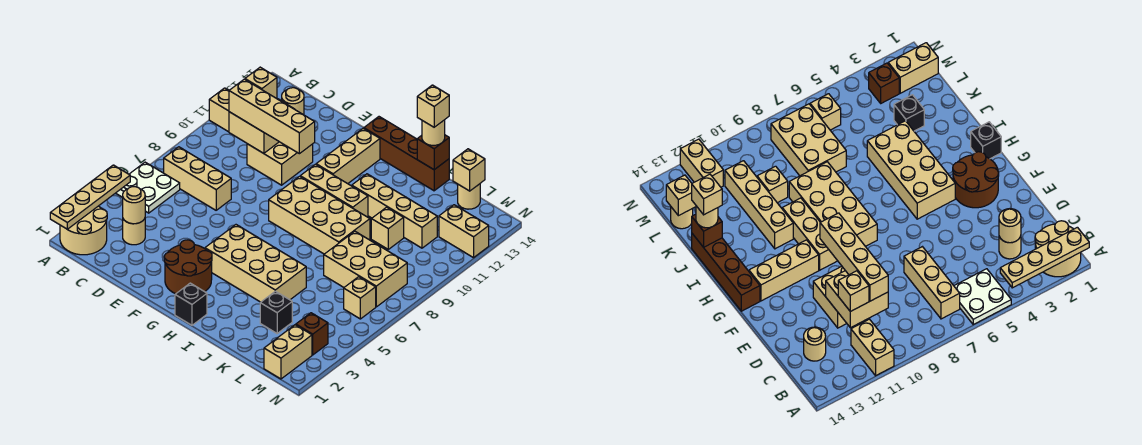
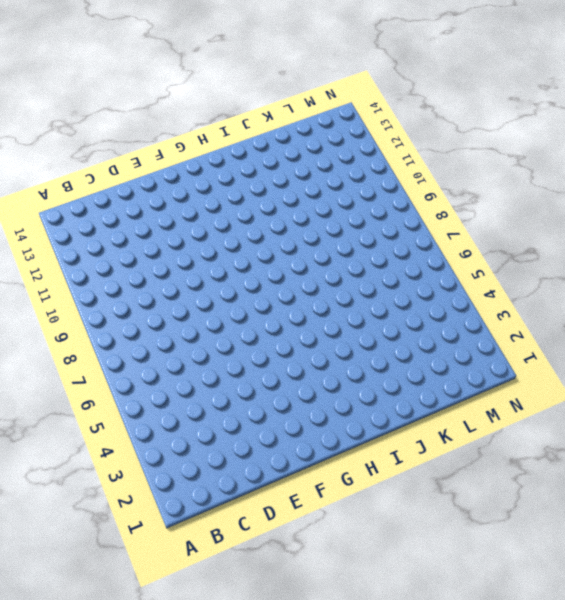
none -> tan 2x2 round brick [60,206,107,255]
none -> white 2x2 plate [116,162,180,213]
none -> tan 1x2 brick [209,88,229,132]
none -> tan 1x3 brick [164,147,231,210]

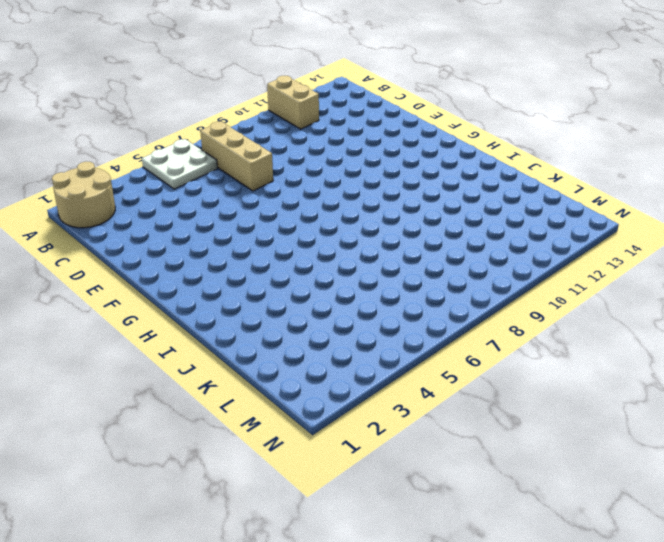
none -> tan 1x1 round brick [123,219,145,245]
none -> tan 1x1 round brick [282,88,304,115]
none -> tan 2x2 brick [247,142,313,185]
none -> brown 2x2 round brick [164,240,212,294]

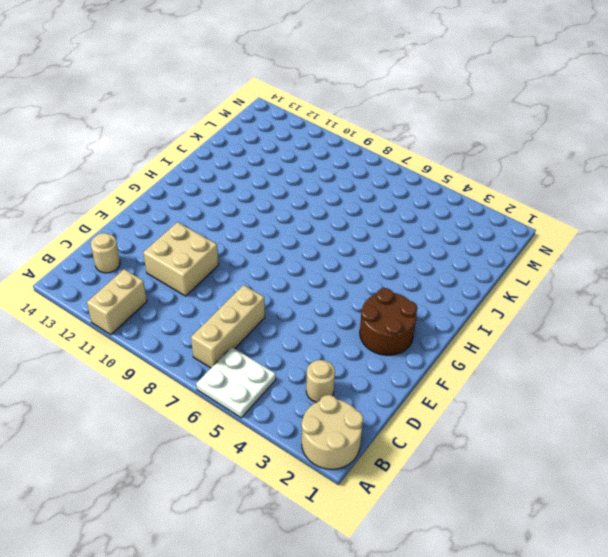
none -> tan 2x4 brick [205,225,306,302]
none -> tan 2x4 brick [269,176,370,254]
none -> tan 1x3 brick [300,164,368,217]
none -> tan 1x3 brick [316,129,380,184]

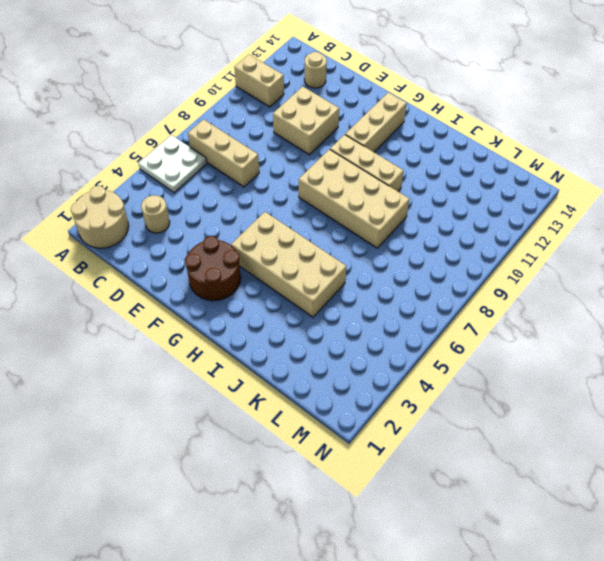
none -> brown 1x4 brick [364,117,449,191]
none -> black 1x1 brick [175,283,207,325]
none -> tan 1x4 brick [352,174,437,248]
none -> black 1x1 brick [260,291,292,333]

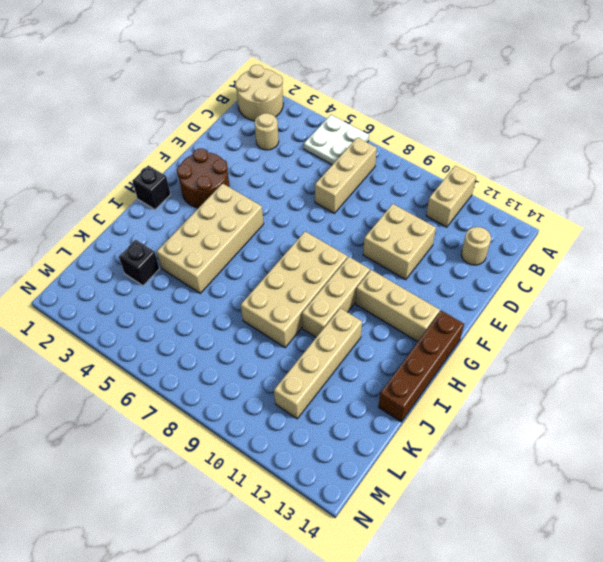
none -> tan 2x3 brick [324,231,407,307]
none -> tan 1x1 brick [371,207,404,249]
none -> tan 1x1 round brick [458,184,480,209]
none -> tan 1x2 brick [264,325,312,379]

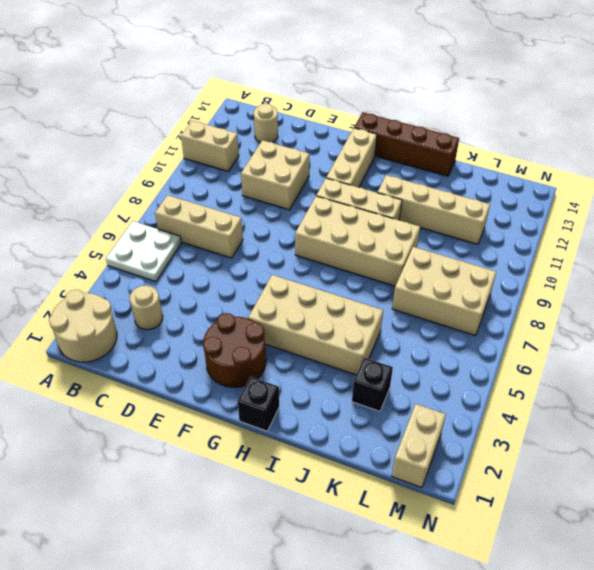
none -> tan 1x1 brick [371,207,404,249]
none -> tan 1x1 round brick [458,184,480,209]
none -> brown 1x1 brick [296,313,328,355]
none -> tan 1x1 brick [344,277,376,319]

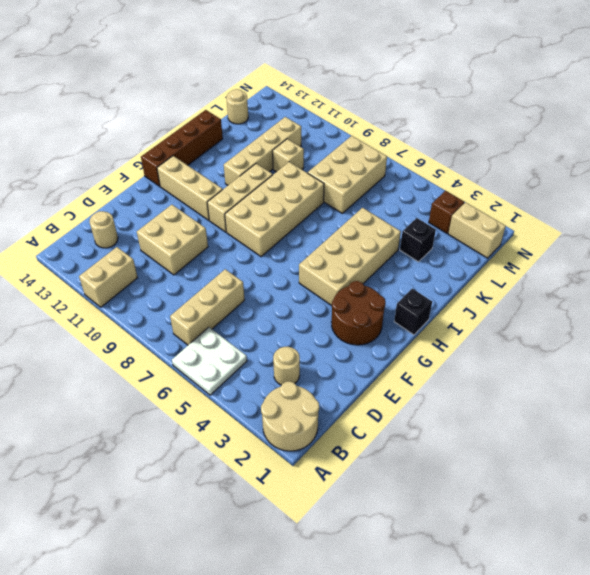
none -> tan 1x1 brick [344,277,376,319]
none -> tan 1x2 brick [439,205,489,258]
none -> tan 1x4 plate [50,165,130,229]
none -> tan 1x1 round brick [123,187,145,224]

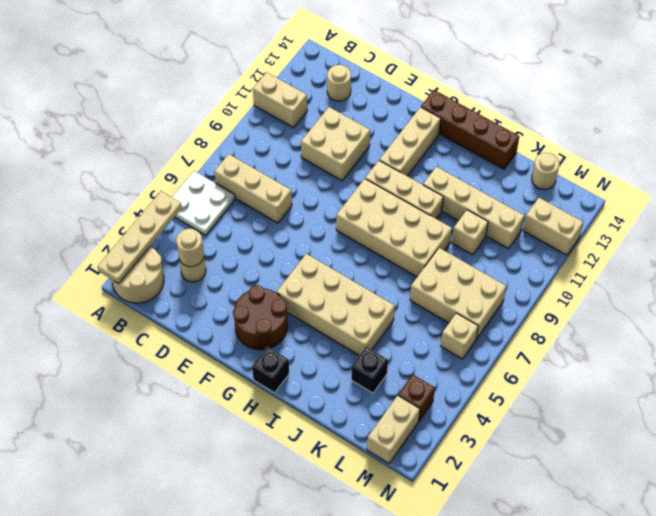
none -> tan 2x2 brick [229,99,294,153]
none -> brown 1x1 brick [417,135,449,170]
none -> tan 1x1 brick [453,149,485,191]
none -> tan 1x4 brick [229,79,315,154]

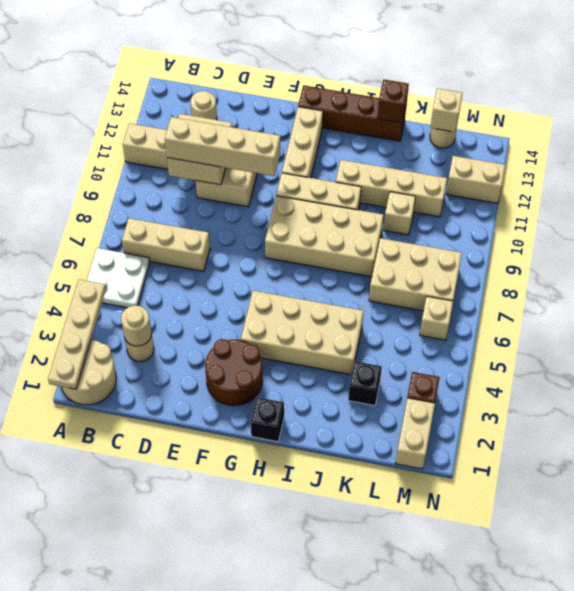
none -> tan 1x1 brick [245,67,277,99]
none -> tan 1x1 round brick [422,120,445,145]
none -> tan 1x1 brick [417,85,449,127]

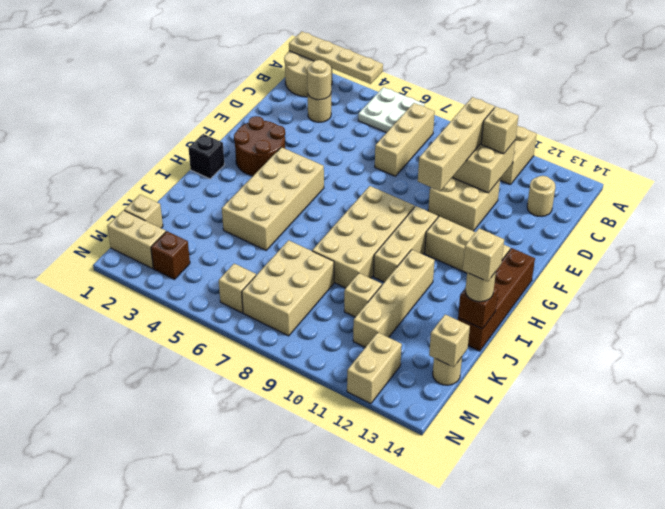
tan 1x1 brick [124,195,163,228] -> none
none -> black 1x1 brick [260,291,292,333]

